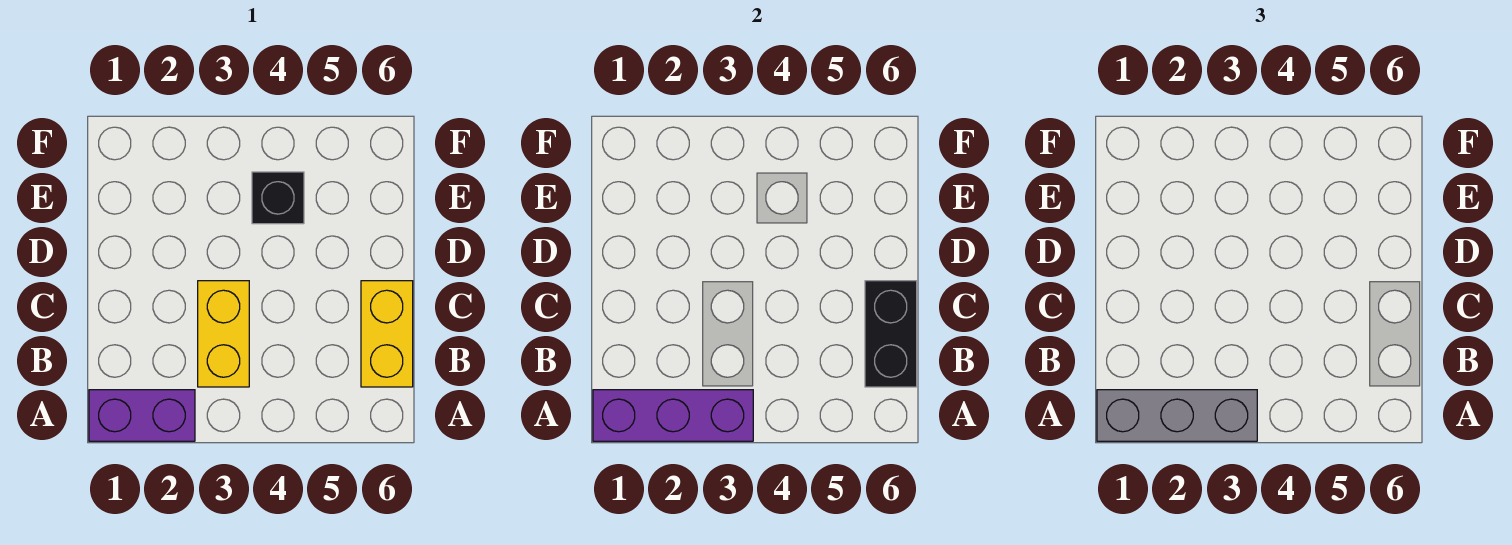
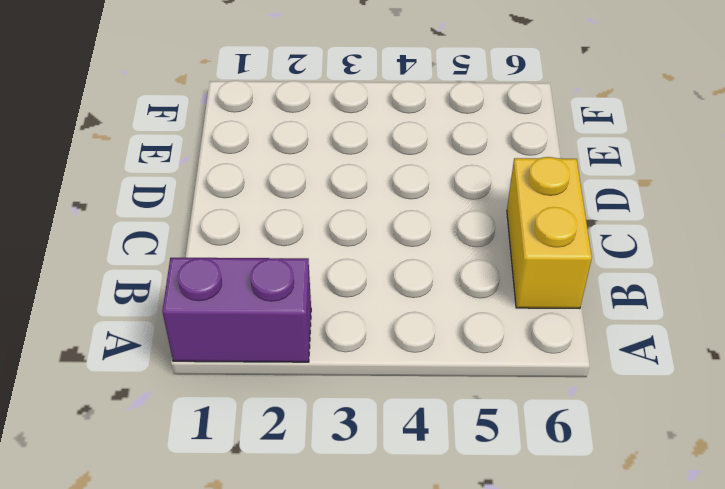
none -> yellow 1x2 brick [198,281,249,387]
none -> black 1x1 brick [252,172,304,224]

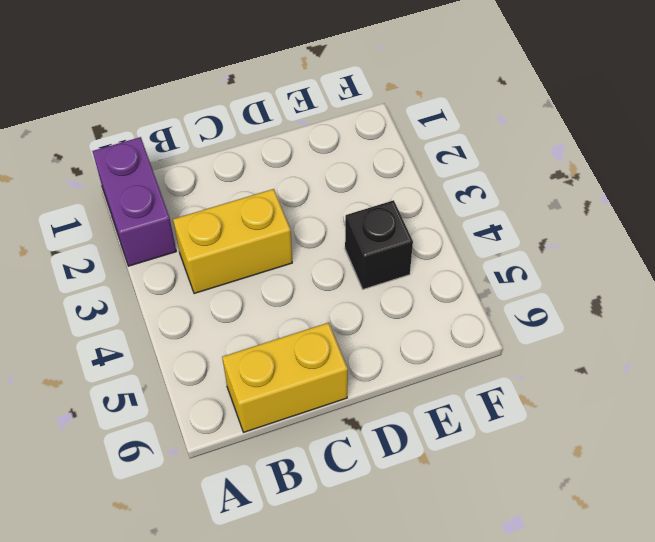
none -> purple 1x3 brick [593,390,753,441]
none -> black 1x2 brick [865,281,917,387]

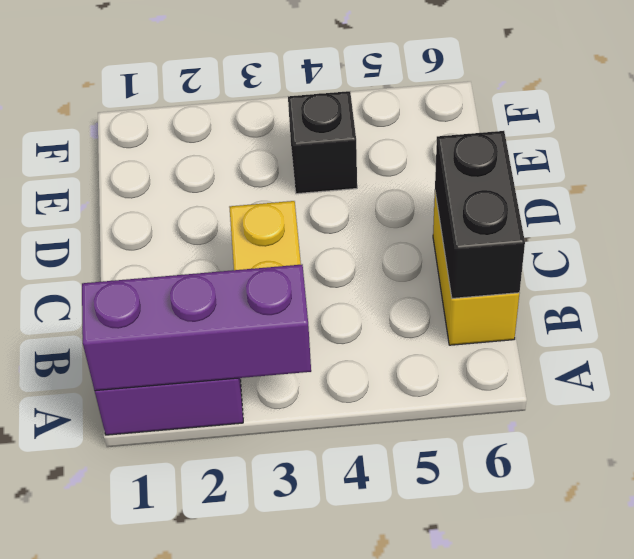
none -> grey 1x3 brick [1097,390,1257,441]

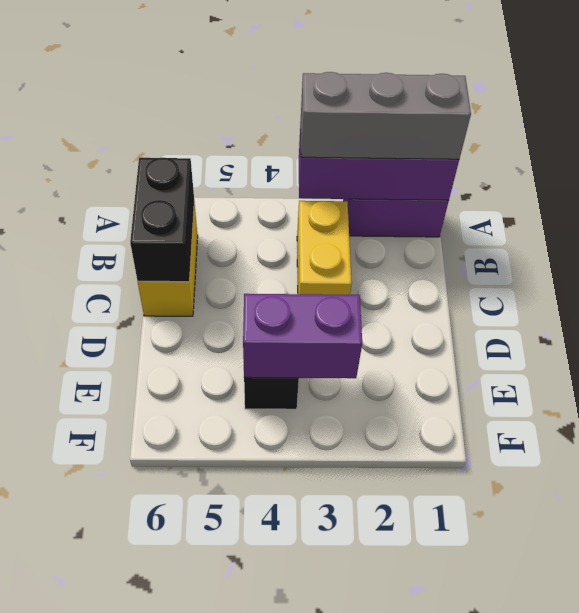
purple 1x2 brick [243,294,362,378] -> none

